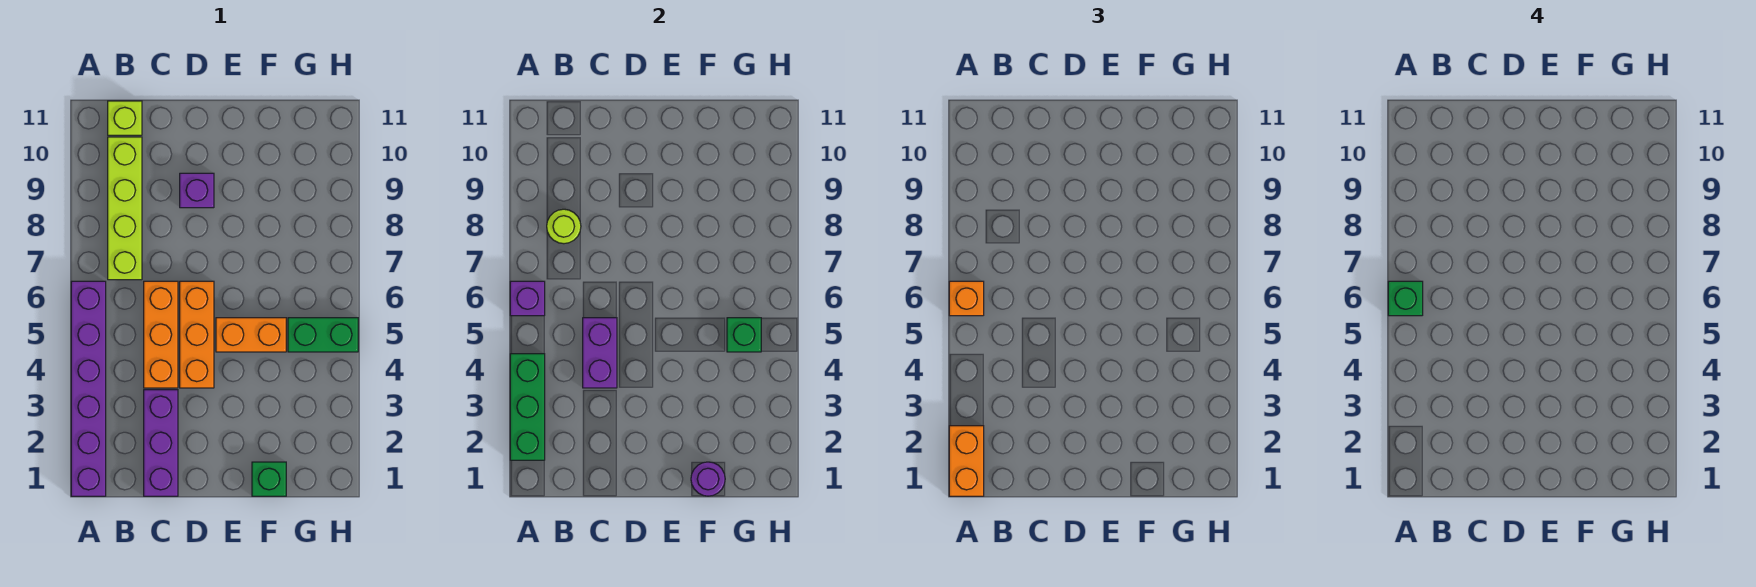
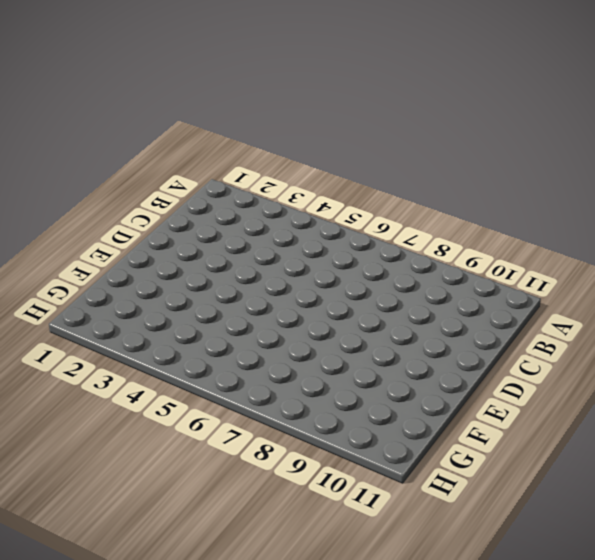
none -> purple 1x6 brick [71,281,106,496]
none -> lime 1x4 brick [108,137,142,280]
none -> lime 1x1 brick [108,101,142,135]

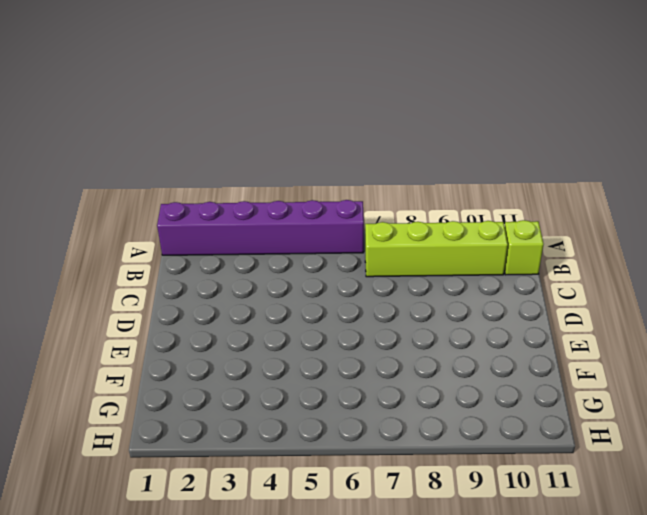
none -> purple 1x3 brick [144,390,178,496]
none -> orange 1x3 brick [144,281,178,388]
none -> orange 1x3 brick [180,281,214,388]

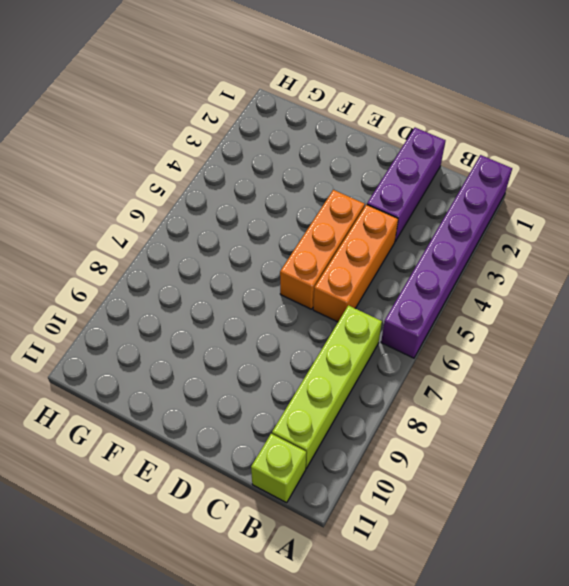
none -> purple 1x1 brick [180,173,214,208]
none -> orange 1x2 brick [216,318,286,352]
none -> green 1x1 brick [252,462,286,496]

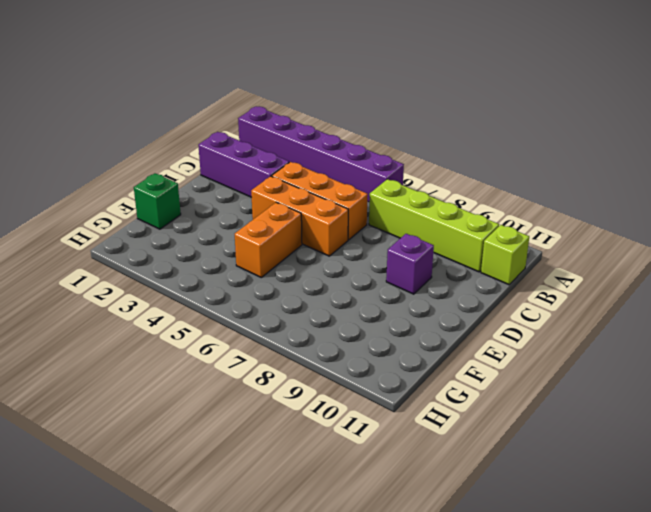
none -> green 1x2 brick [288,318,358,352]
none -> green 1x3 brick [510,354,545,460]
none -> purple 1x1 brick [510,281,545,316]

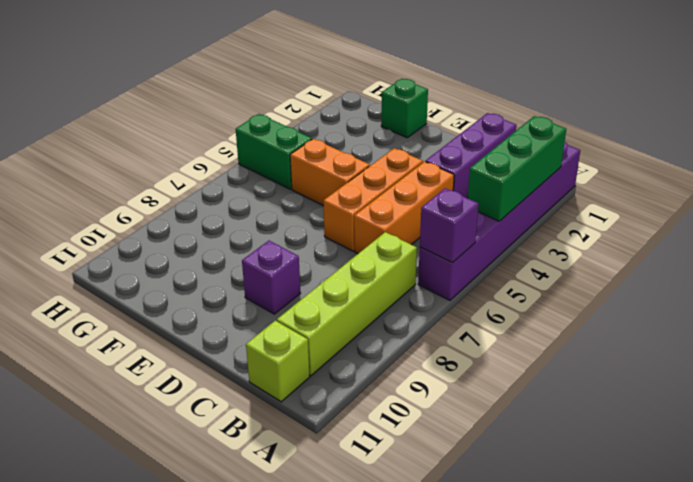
none -> lime 1x1 round brick [547,209,581,244]
none -> purple 1x2 brick [583,318,617,388]
none -> purple 1x1 round brick [691,462,725,496]

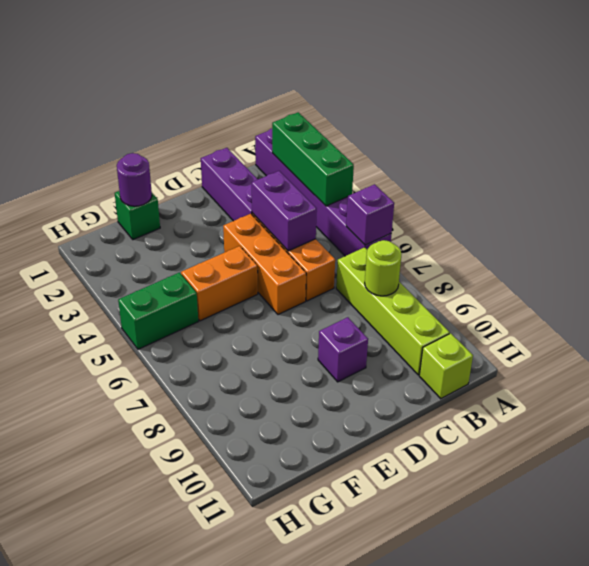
none -> green 1x1 brick [727,318,761,352]
none -> orange 1x2 brick [949,426,984,496]
none -> orange 1x1 brick [949,281,984,316]

